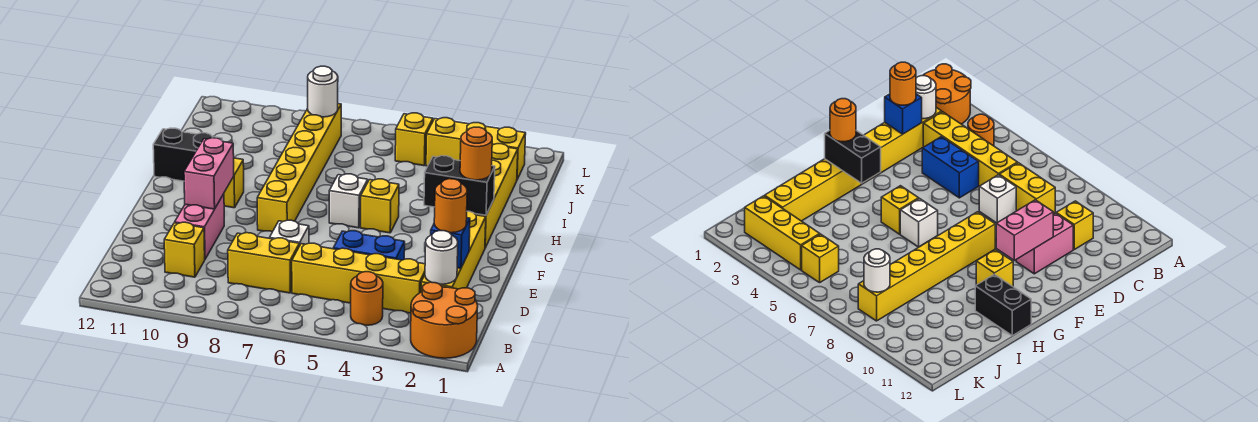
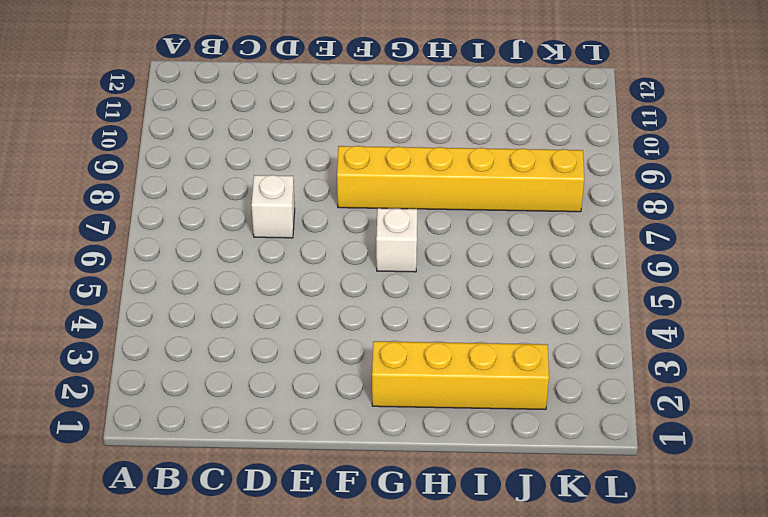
none -> orange 2x2 round brick [411,282,478,358]
none -> orange 1x1 round brick [351,272,383,325]
none -> yellow 1x4 brick [421,211,486,292]

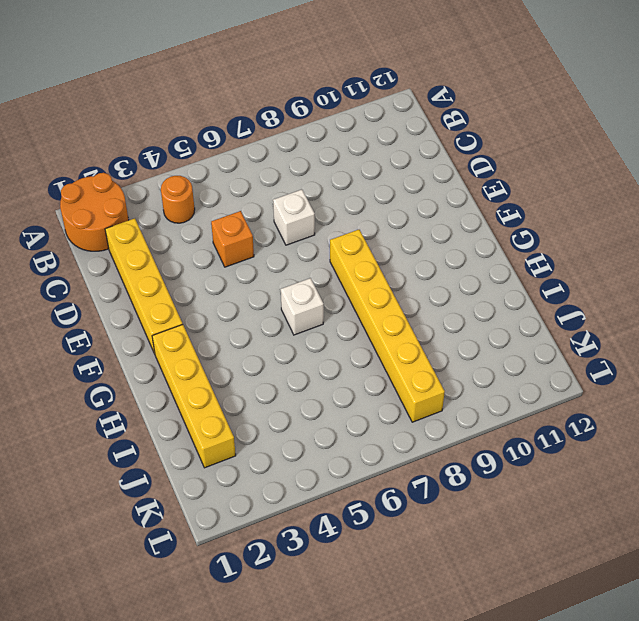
orange 1x1 brick [211,211,254,267] -> blue 1x2 brick [333,231,405,260]
none -> yellow 1x4 brick [292,243,425,313]
none -> yellow 1x2 brick [228,233,299,293]
none -> yellow 1x1 brick [164,222,205,277]

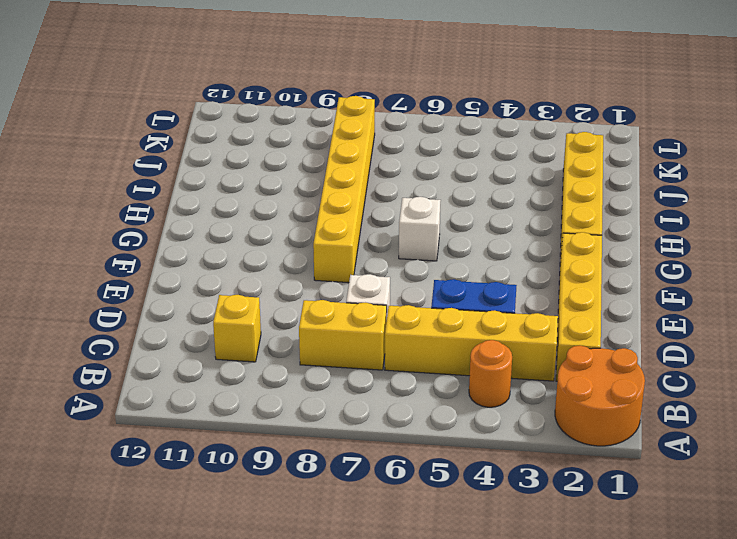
none -> pink 1x2 brick [175,194,224,259]
none -> yellow 1x1 brick [361,179,399,233]
none -> yellow 1x1 brick [224,158,244,208]

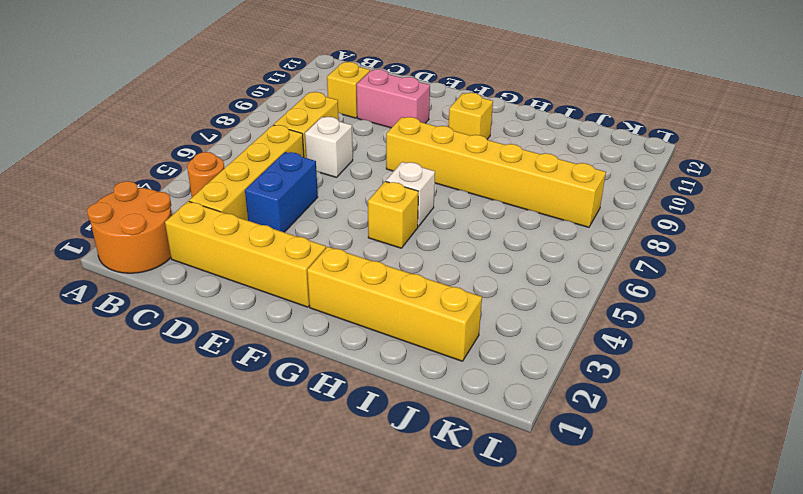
none -> black 1x2 brick [153,128,222,181]
none -> yellow 1x3 brick [426,118,526,179]
none -> yellow 1x1 brick [395,113,433,166]

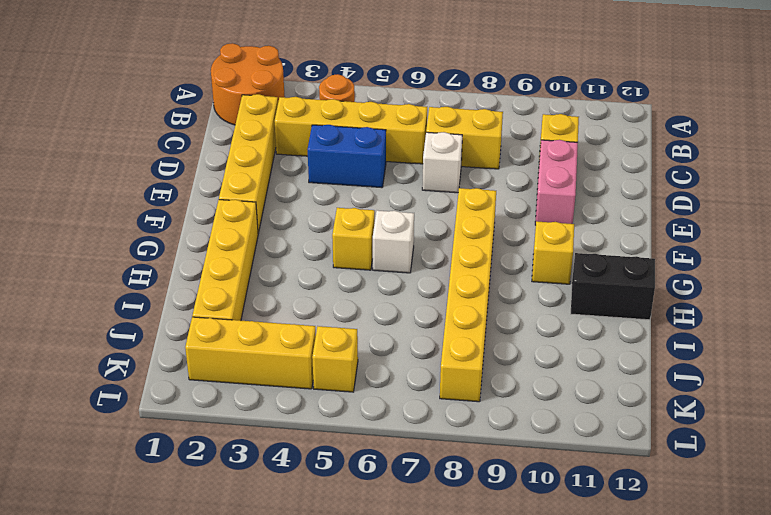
none -> white 1x1 round brick [425,231,458,284]
none -> blue 1x1 brick [431,218,470,268]
none -> pink 1x2 brick [184,138,234,209]

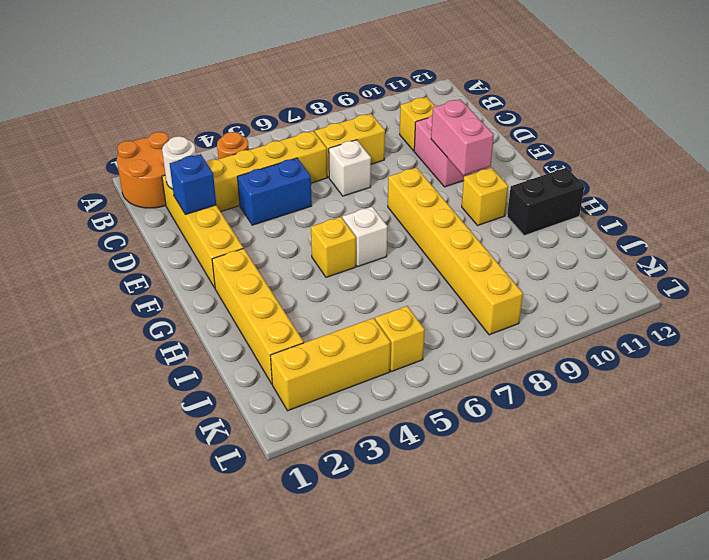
none -> black 1x2 brick [424,156,495,215]
none -> white 1x1 round brick [308,66,338,117]
none -> orange 1x1 round brick [434,179,467,233]

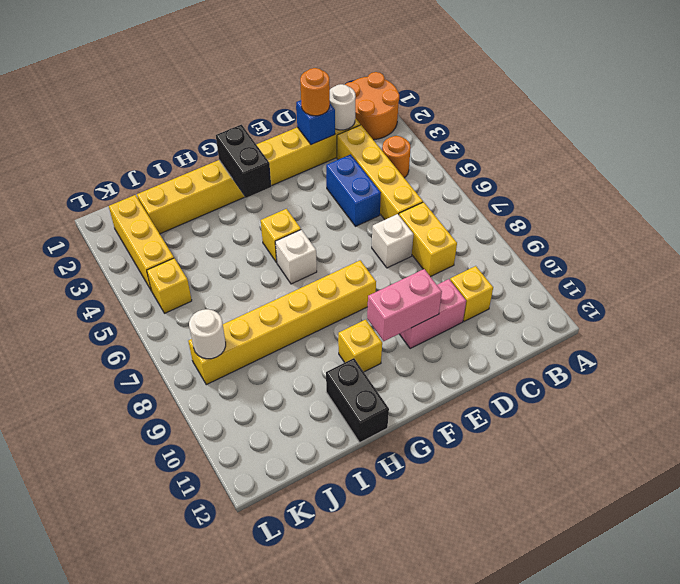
none -> orange 1x1 round brick [460,127,492,180]

